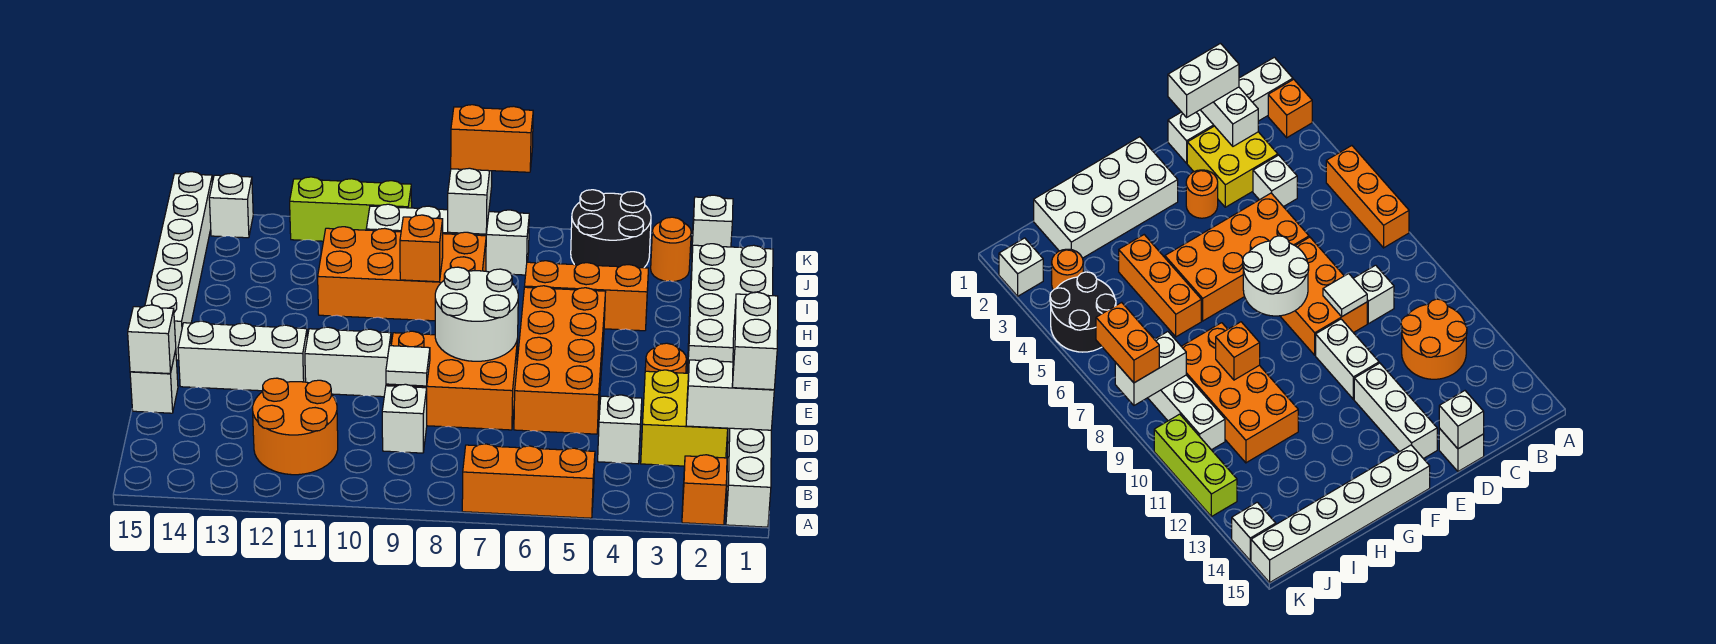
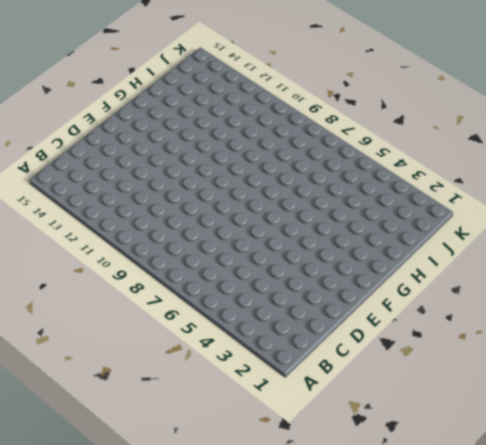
none -> white 1x4 brick [726,428,771,527]
none -> orange 1x1 brick [682,455,727,525]
none -> orange 1x3 brick [462,444,595,518]
none -> orange 2x2 round brick [253,378,338,475]

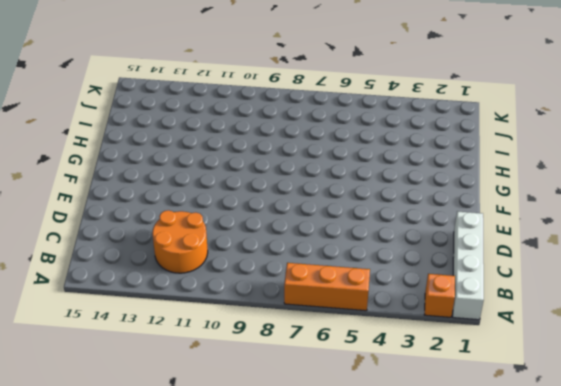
none -> yellow 2x2 brick [641,370,728,466]
none -> white 1x1 brick [598,395,642,464]
none -> white 1x1 brick [382,384,427,453]
none -> orange 2x4 brick [514,286,606,434]

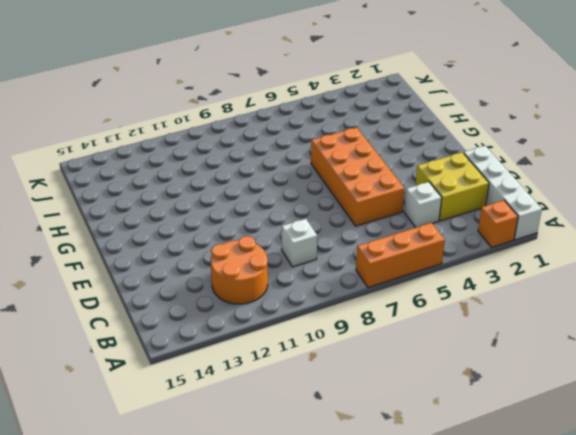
none -> orange 2x3 brick [386,331,518,430]
none -> white 1x1 brick [130,350,178,413]
none -> orange 1x1 round brick [645,343,687,373]
none -> white 1x2 brick [305,327,391,397]

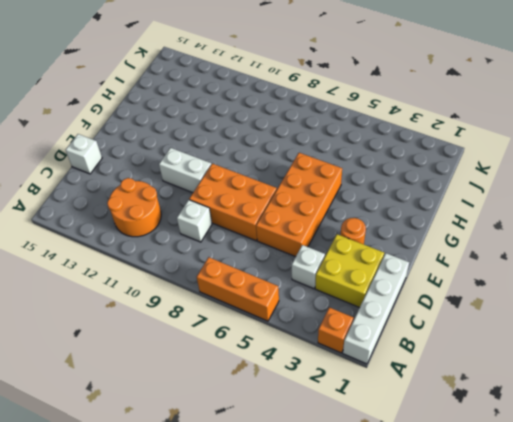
none -> white 1x3 brick [178,321,307,391]
none -> white 2x4 brick [687,244,773,373]
none -> white 1x6 brick [145,172,212,360]
none -> orange 1x3 brick [524,261,648,331]

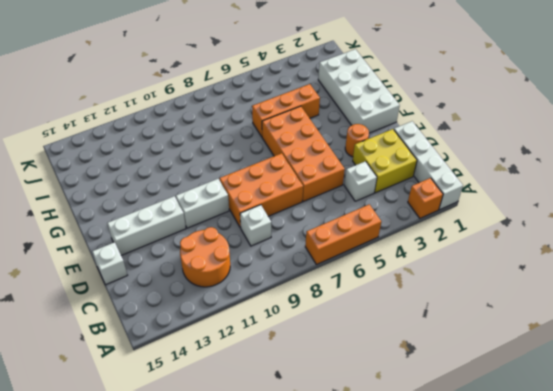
none -> white 1x6 brick [145,172,212,360]
none -> orange 2x4 brick [318,227,486,321]
none -> orange 1x1 round brick [651,217,691,282]
none -> black 2x2 round brick [571,190,651,268]

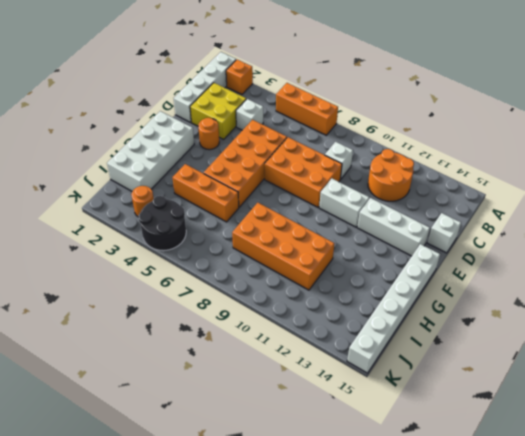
none -> white 1x4 brick [366,204,529,275]
none -> white 1x1 brick [692,195,733,251]
none -> lime 1x3 brick [290,177,412,241]
none -> white 1x1 brick [209,173,253,238]

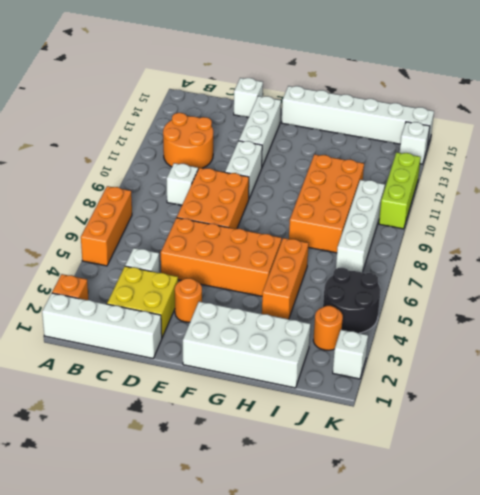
none -> white 1x2 brick [686,358,774,430]
none -> white 1x1 tile [386,346,430,386]
none -> white 1x1 brick [128,305,176,374]
none -> white 2x2 round brick [435,267,518,361]

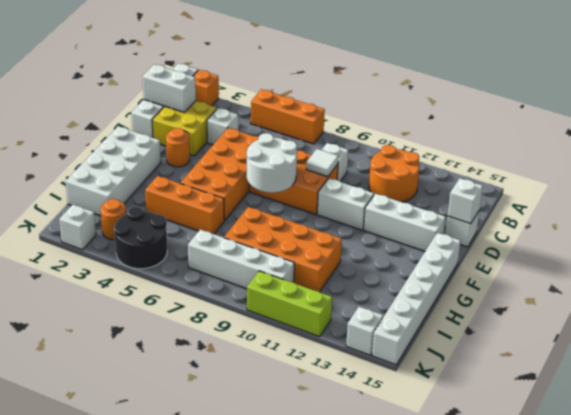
none -> orange 1x1 brick [400,215,443,282]
none -> white 1x2 brick [448,168,492,234]
none -> white 1x2 brick [732,292,778,390]
none -> orange 1x2 brick [451,105,533,172]

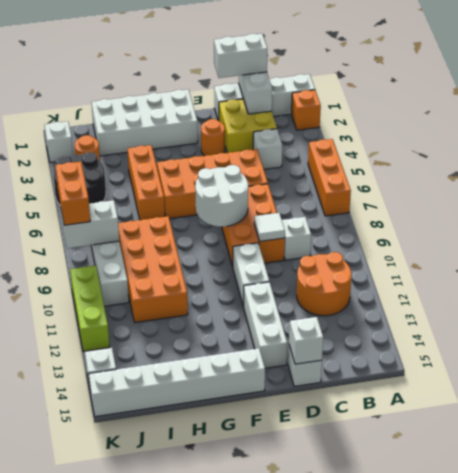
none -> orange 1x1 brick [400,215,443,282]

